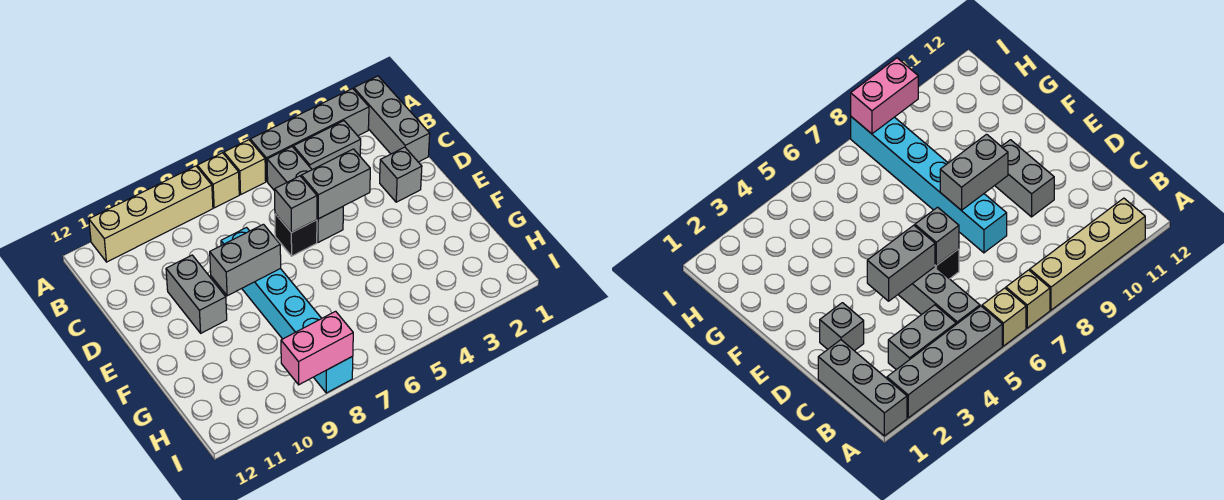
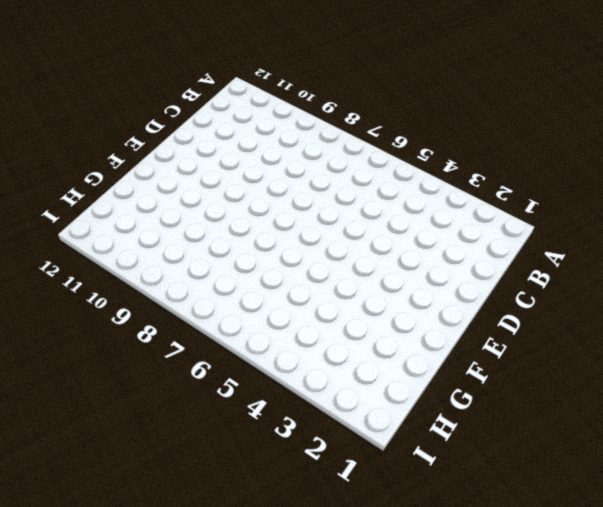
none -> grey 1x3 brick [354,76,430,162]
none -> grey 1x4 brick [250,89,369,181]
none -> tan 1x1 brick [224,140,266,194]

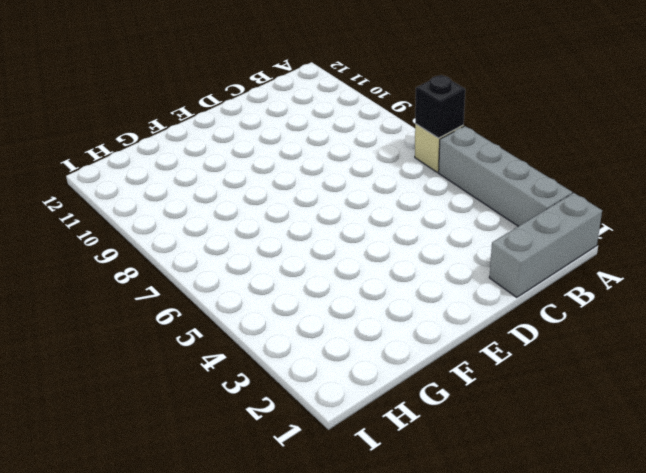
black 1x1 brick [415,75,465,138] -> black 1x1 brick moved to [275,214,317,256]
none -> tan 1x1 brick [197,153,239,208]
none -> tan 1x4 brick [89,166,213,262]
none -> grey 1x2 brick [293,121,361,170]

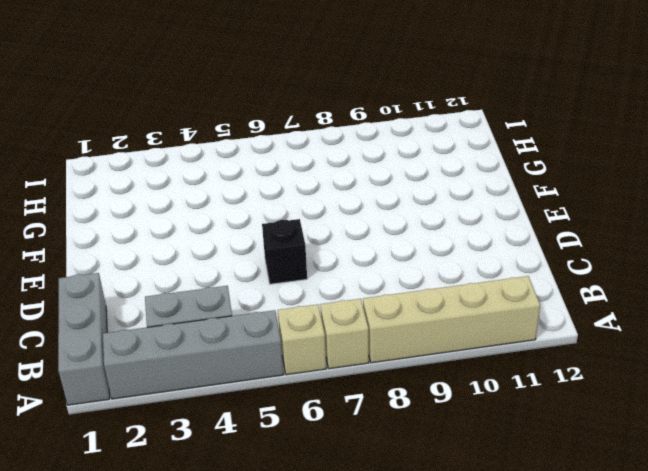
none -> grey 1x3 brick [267,147,343,243]
none -> grey 1x1 brick [380,147,422,202]
none -> cyan 1x6 brick [221,228,353,393]

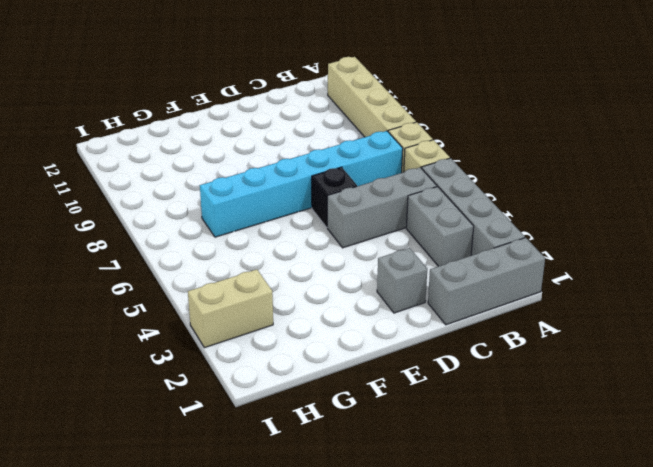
cyan 1x6 brick [200,131,403,237] -> cyan 1x6 brick moved to [221,228,353,393]
tan 1x2 brick [188,269,273,348] -> none
none -> grey 1x2 brick [166,255,227,333]
none -> grey 1x2 brick [301,149,370,219]
none -> grey 1x1 brick [275,176,317,233]

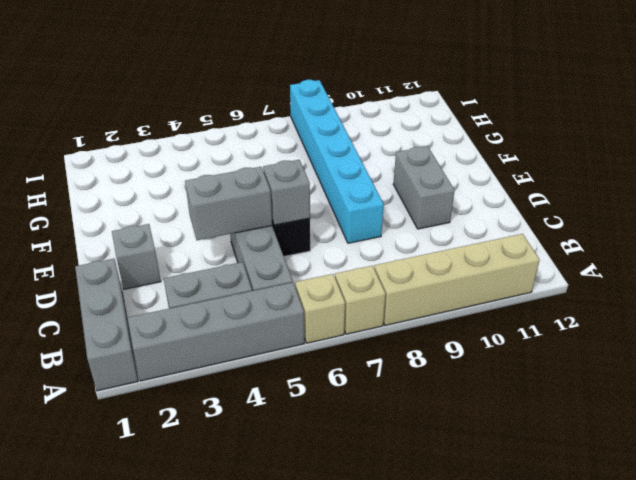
none -> grey 1x2 brick [210,224,281,296]
none -> pink 1x2 brick [281,311,353,385]

